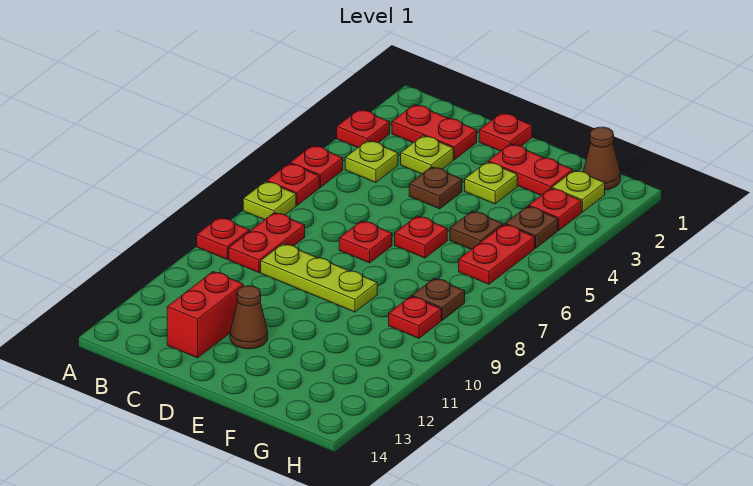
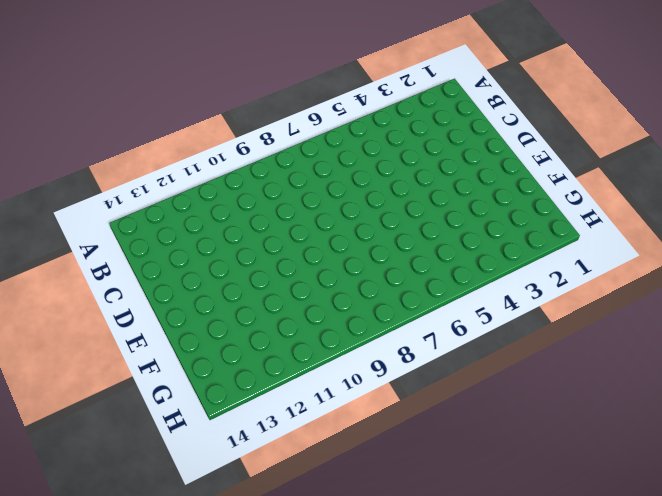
none -> red 1x1 plate [337,109,390,148]
none -> red 1x1 plate [290,145,343,187]
none -> red 1x1 plate [267,163,319,205]

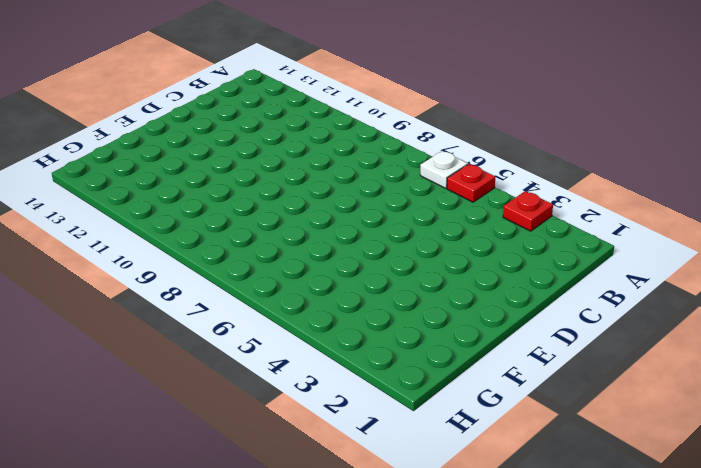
white 1x1 plate [420,151,468,188] -> red 1x1 plate [267,163,319,205]
none -> lime 1x1 plate [243,181,296,220]
none -> red 1x1 plate [197,217,249,259]
none -> red 1x2 plate [392,104,477,160]

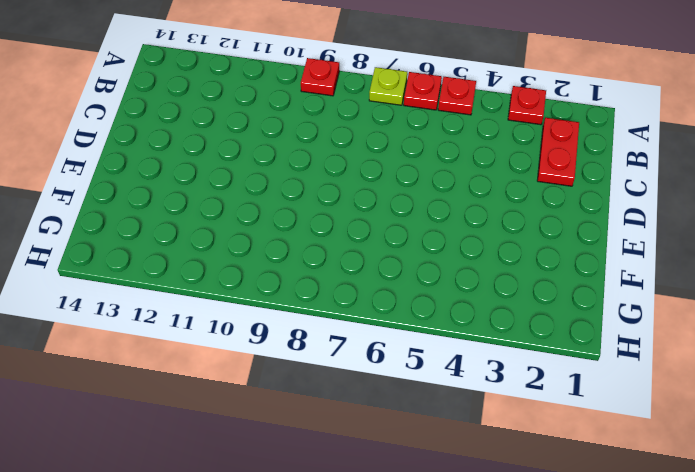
none -> lime 1x1 plate [345,140,398,183]
none -> red 1x2 plate [229,212,305,273]
none -> lime 1x1 plate [401,136,453,174]

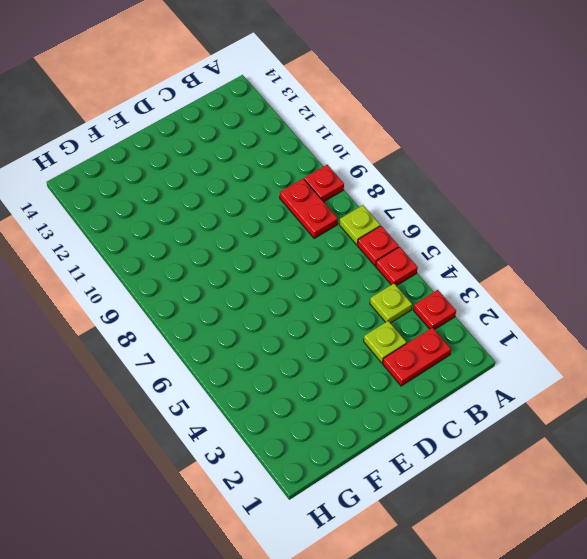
none -> lime 1x3 plate [261,244,377,312]
none -> red 1x2 brick [167,272,243,358]
none -> red 1x1 plate [479,113,532,151]

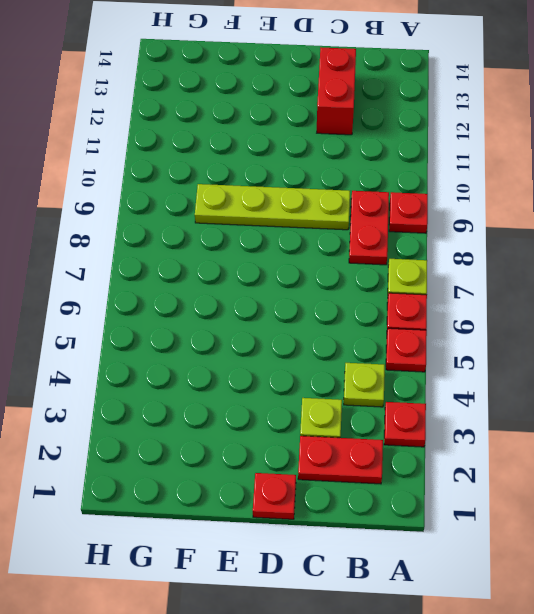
lime 1x4 plate [195,184,350,230] -> lime 1x3 plate [261,244,377,312]
none -> brown 1x1 plate [409,167,462,209]
none -> red 1x1 plate [339,221,392,263]
none -> brown 1x1 cone [230,286,268,349]

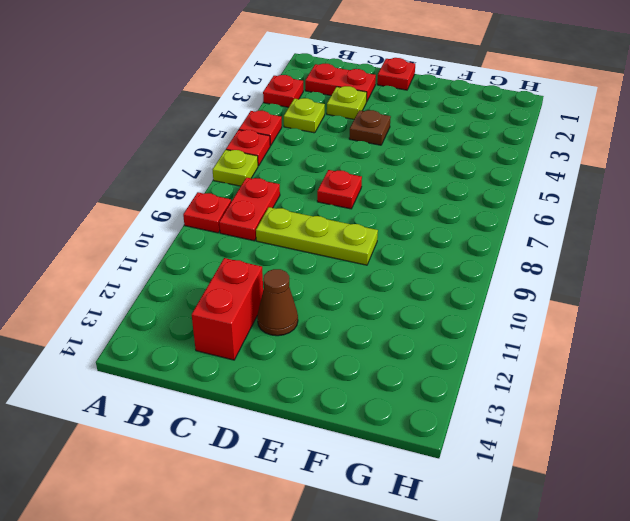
none -> red 1x2 plate [488,144,573,195]
none -> lime 1x1 plate [465,162,517,204]
none -> red 1x1 plate [395,216,447,258]

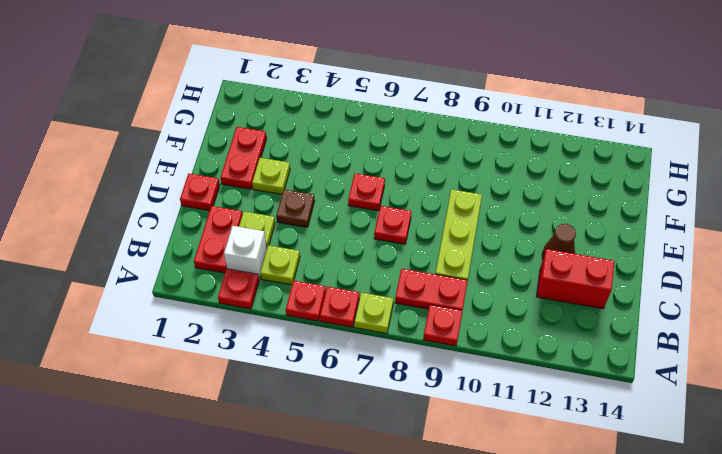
white 1x1 brick [224,226,267,279] -> none
none -> brown 1x1 plate [450,211,503,249]
none -> brown 1x1 cone [583,127,621,190]
none -> lime 1x1 plate [552,170,605,212]

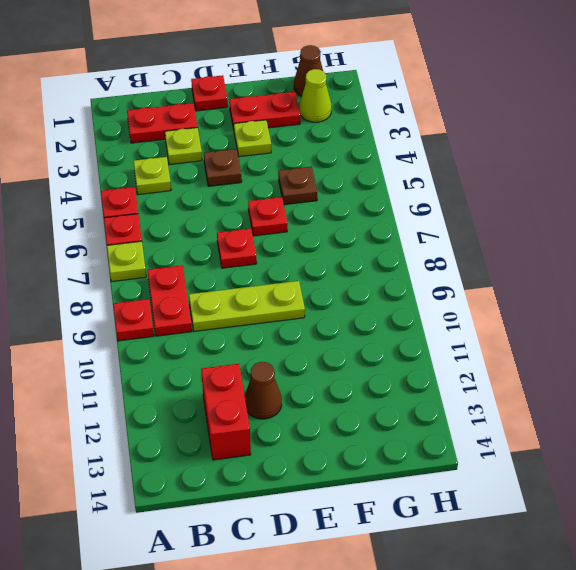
lime 1x1 cone [299,69,332,122] -> lime 1x1 plate [552,170,605,212]
none -> red 1x1 plate [337,109,390,148]
none -> red 1x1 plate [529,188,581,230]
none -> brown 1x1 plate [505,206,558,248]

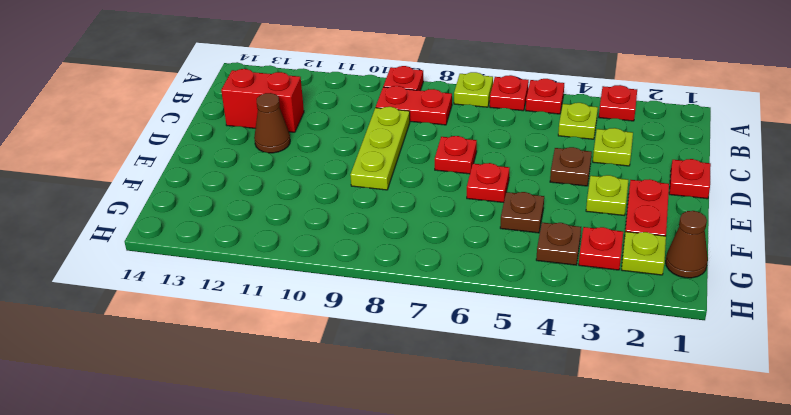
none -> red 1x2 plate [392,104,477,160]
none -> red 1x2 plate [459,224,535,284]
none -> brown 1x1 plate [412,278,465,320]

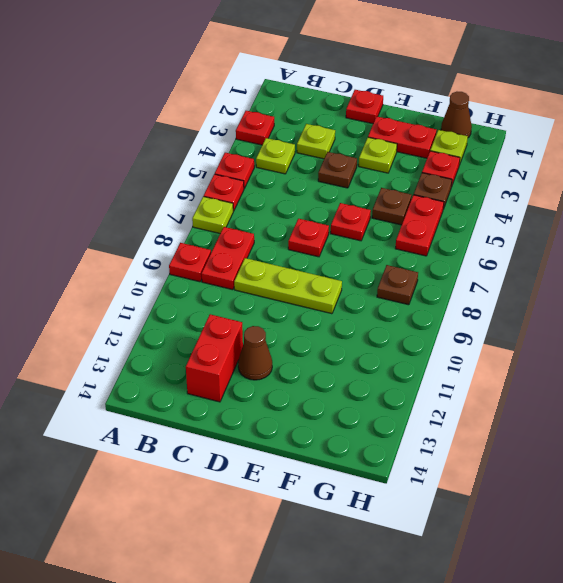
none -> red 1x2 plate [392,104,477,160]
none -> red 1x1 plate [389,296,441,338]

